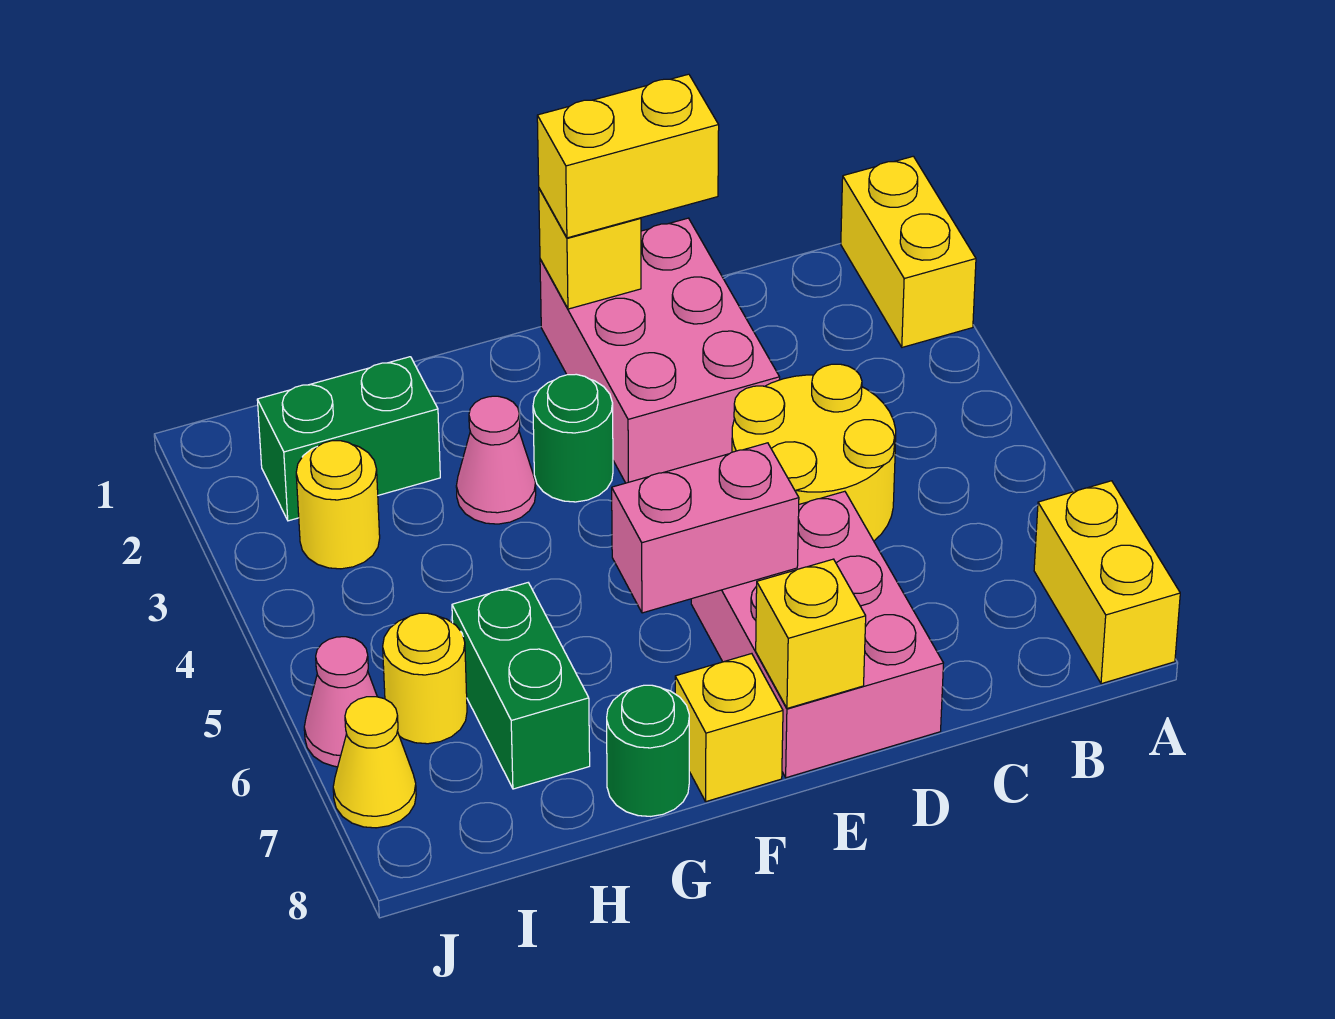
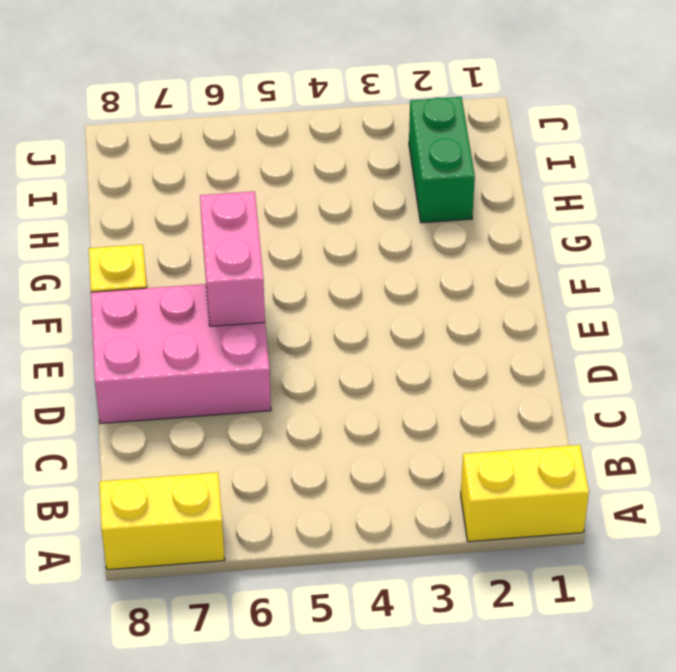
none -> yellow 2x2 round brick [732,364,896,541]
none -> pink 2x3 brick [540,218,780,483]
none -> green 1x1 round brick [533,374,613,502]

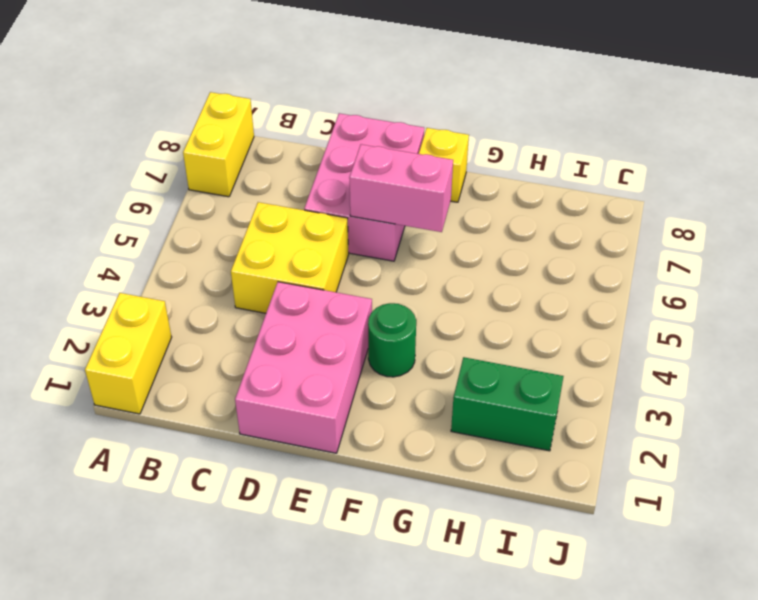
yellow 2x2 brick [231,202,349,313] -> yellow 2x2 round brick [732,364,896,541]
none -> pink 1x1 cone [456,396,536,524]
none -> green 1x1 round brick [607,685,689,816]
none -> green 1x2 brick [452,583,590,789]

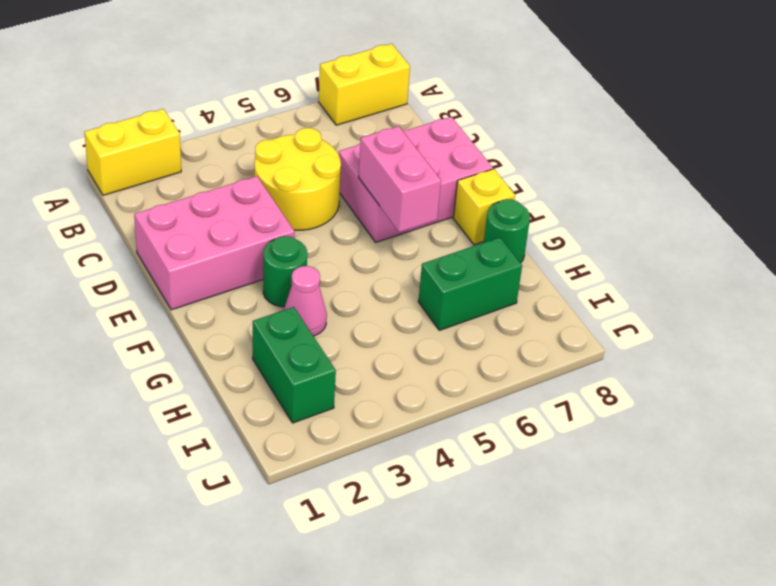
none -> yellow 1x1 round brick [296,441,380,569]
none -> yellow 1x1 round brick [383,613,467,744]
none -> pink 1x1 cone [304,637,377,767]

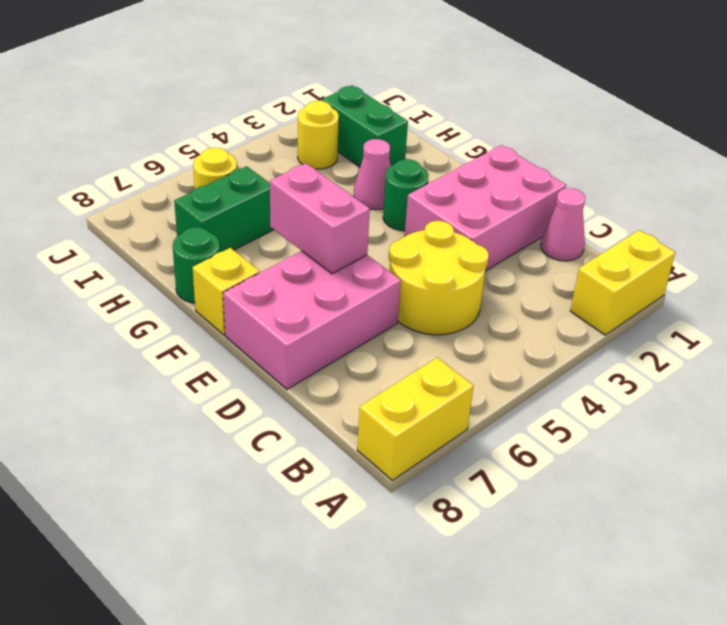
pink 1x1 cone [541,188,585,261] -> pink 1x1 cone moved to [304,637,377,767]
none -> yellow 1x1 cone [333,697,416,828]
none -> yellow 1x1 brick [539,189,641,309]
none -> yellow 1x1 brick [756,559,866,708]

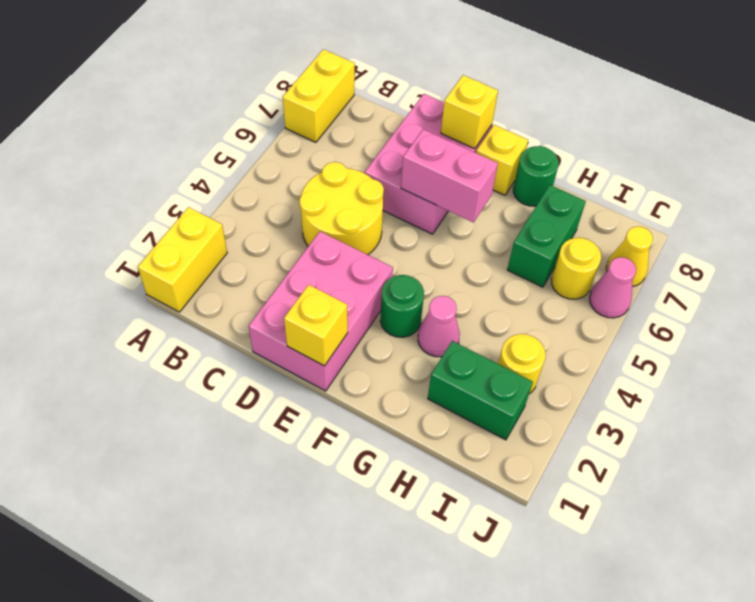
none -> yellow 1x2 brick [537,74,719,238]

